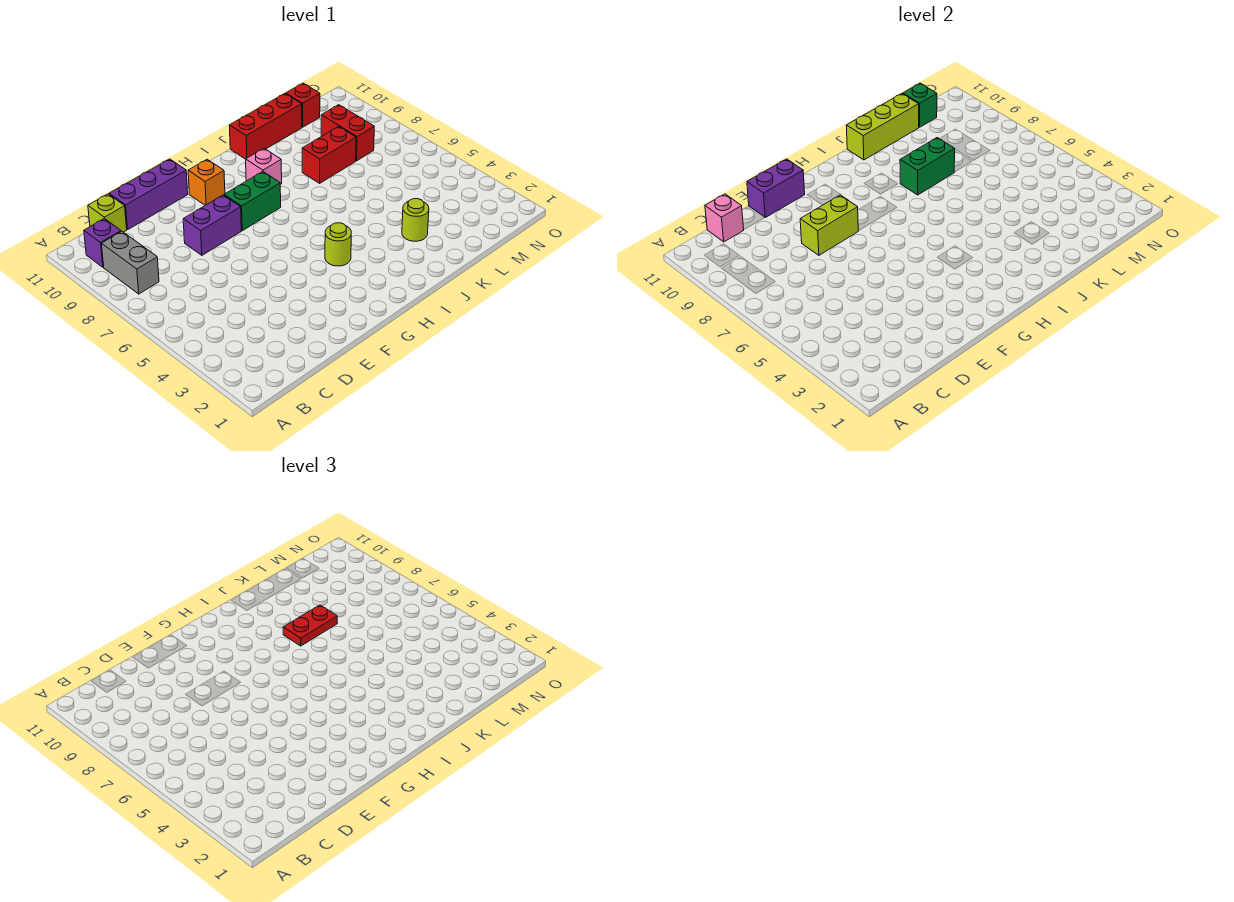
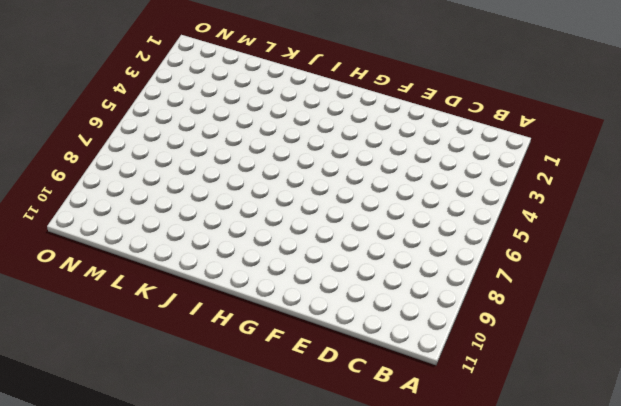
none -> grey 1x2 brick [102,231,159,294]
none -> purple 1x1 brick [84,219,121,267]
none -> lime 1x1 brick [88,194,127,232]

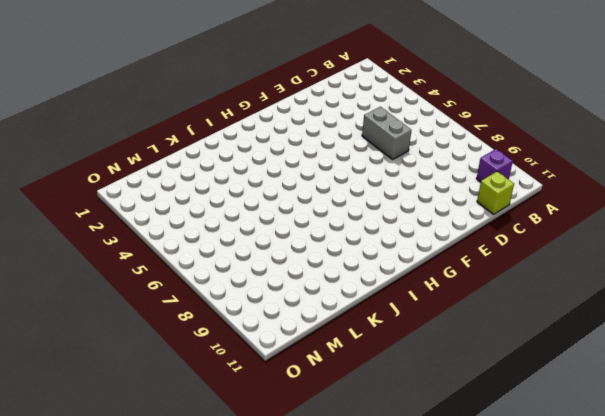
grey 1x2 brick [362,107,412,159] -> grey 1x2 brick moved to [102,231,159,294]
none -> purple 1x3 brick [109,159,188,229]
none -> purple 1x2 brick [183,195,241,255]
none -> green 1x2 brick [224,172,281,231]

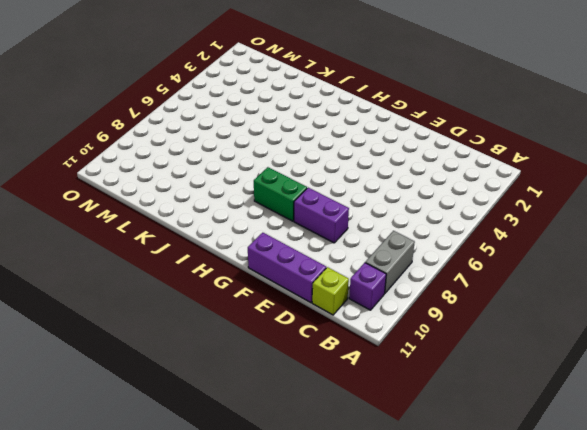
none -> orange 1x1 brick [188,159,225,205]
none -> lime 1x1 round brick [325,223,351,266]
none -> pink 1x1 brick [246,149,282,185]

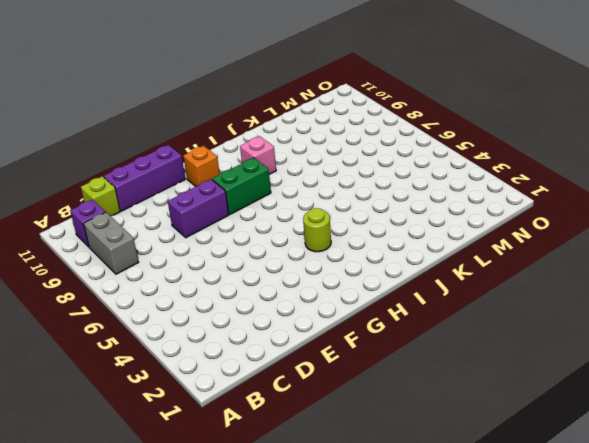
none -> red 1x3 brick [229,94,302,159]
none -> lime 1x1 round brick [402,199,429,241]
none -> red 1x2 brick [302,127,356,183]

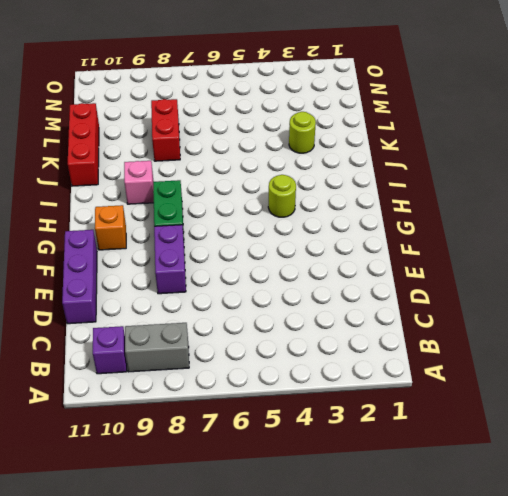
none -> lime 1x1 brick [88,194,127,232]
none -> red 1x2 brick [321,105,374,161]
none -> red 1x1 brick [286,83,320,127]

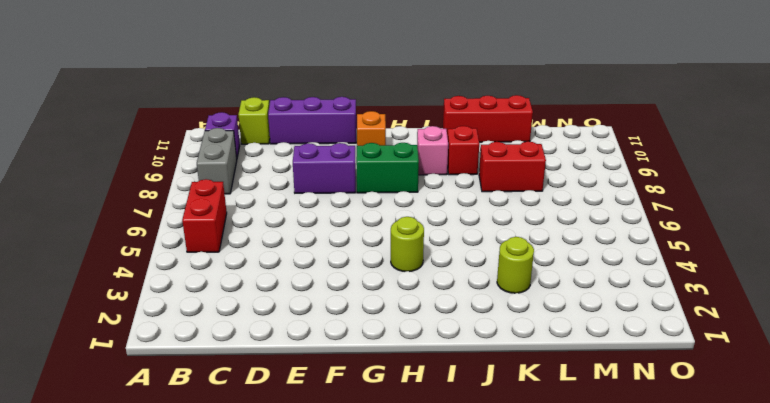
red 1x2 brick [182,179,227,252] -> red 1x2 brick moved to [321,105,374,161]
red 1x1 brick [447,126,479,175] -> red 1x1 brick moved to [286,83,320,127]
none -> pink 1x1 brick [705,194,744,242]
none -> lime 1x2 brick [800,195,858,255]
none -> purple 1x2 brick [747,159,805,218]

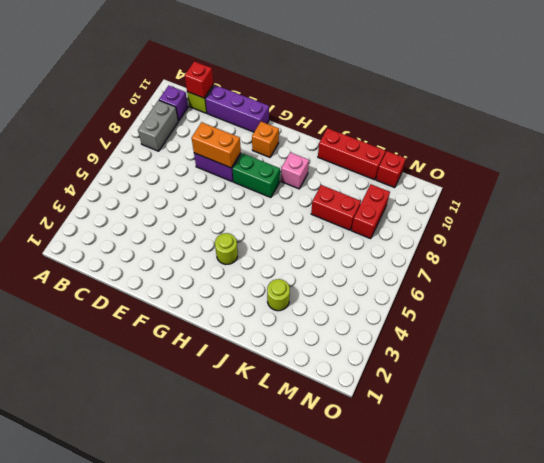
red 1x1 brick [185,61,213,98] -> pink 1x1 brick [705,194,744,242]
orange 1x2 brick [192,122,241,168] -> lime 1x2 brick [800,195,858,255]
none -> purple 1x2 brick [747,159,805,218]
none -> green 1x2 brick [900,138,955,195]
none -> lime 1x3 brick [846,94,919,160]

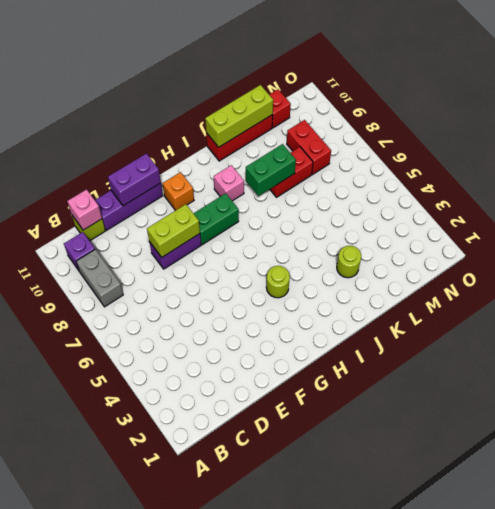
none -> green 1x1 brick [903,83,937,127]
none -> red 1x2 plate [283,605,337,646]

